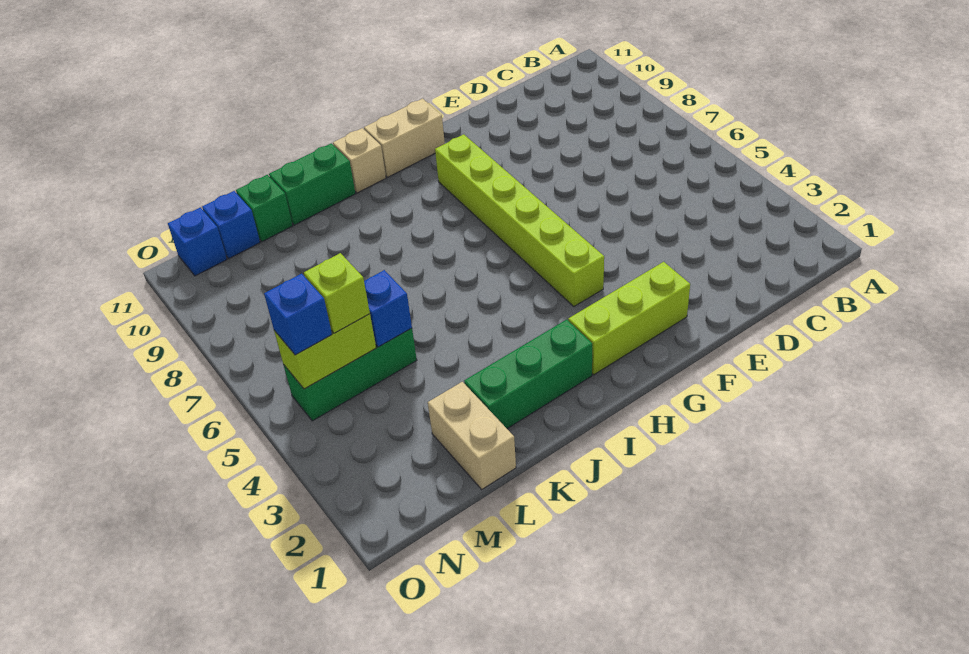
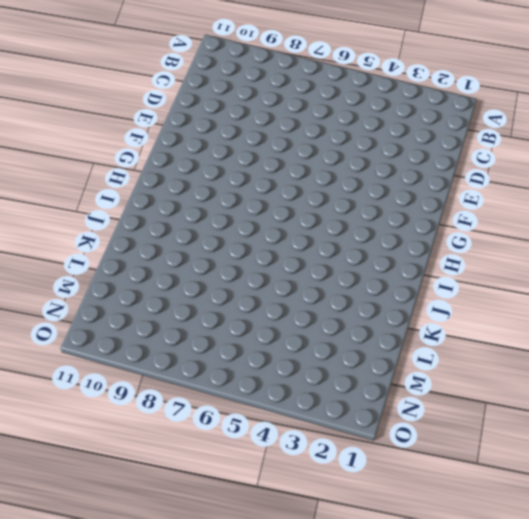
none -> lime 1x3 brick [568,262,690,375]
none -> lime 1x6 brick [435,134,604,306]
none -> tan 1x2 brick [364,99,445,177]

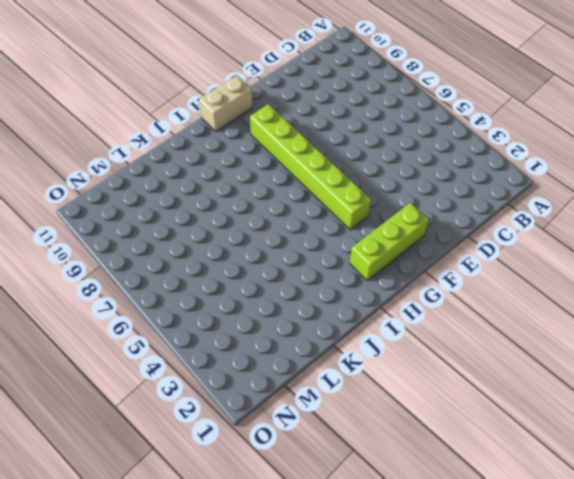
none -> green 1x3 brick [464,320,592,429]
none -> tan 1x1 brick [333,128,386,193]
none -> green 1x2 brick [269,143,356,225]

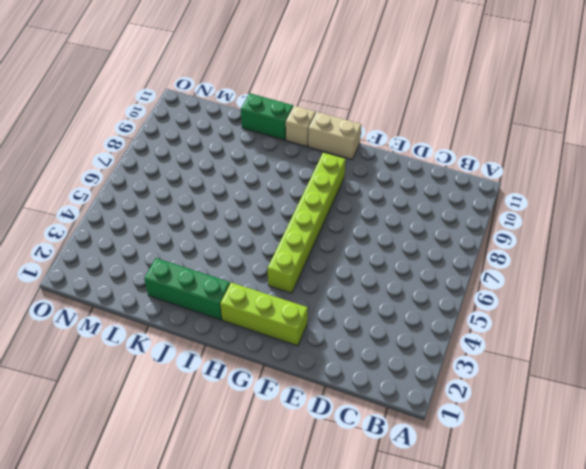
none -> tan 1x2 brick [428,382,516,489]
none -> green 1x3 brick [283,328,417,421]
none -> green 1x1 brick [236,175,293,242]

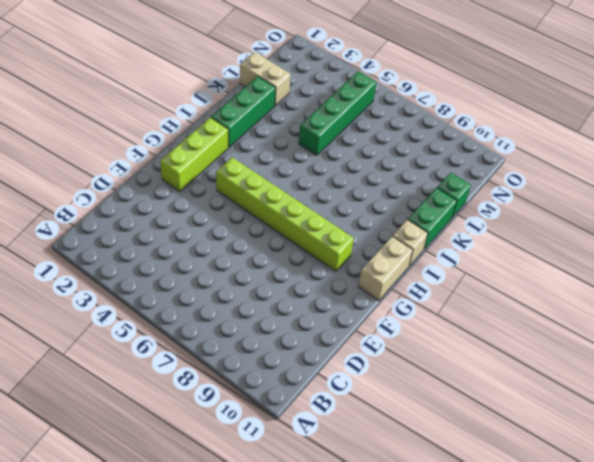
green 1x4 brick [299,71,376,155] -> green 1x3 brick [283,328,417,421]
none -> blue 1x1 brick [202,191,260,258]
none -> blue 1x1 brick [168,207,227,276]
none -> blue 1x1 brick [364,270,412,347]

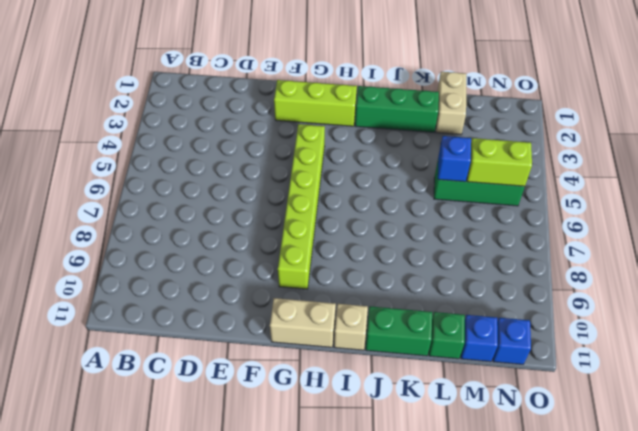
none -> lime 1x1 brick [304,253,370,333]
none -> blue 1x1 brick [264,274,332,355]

